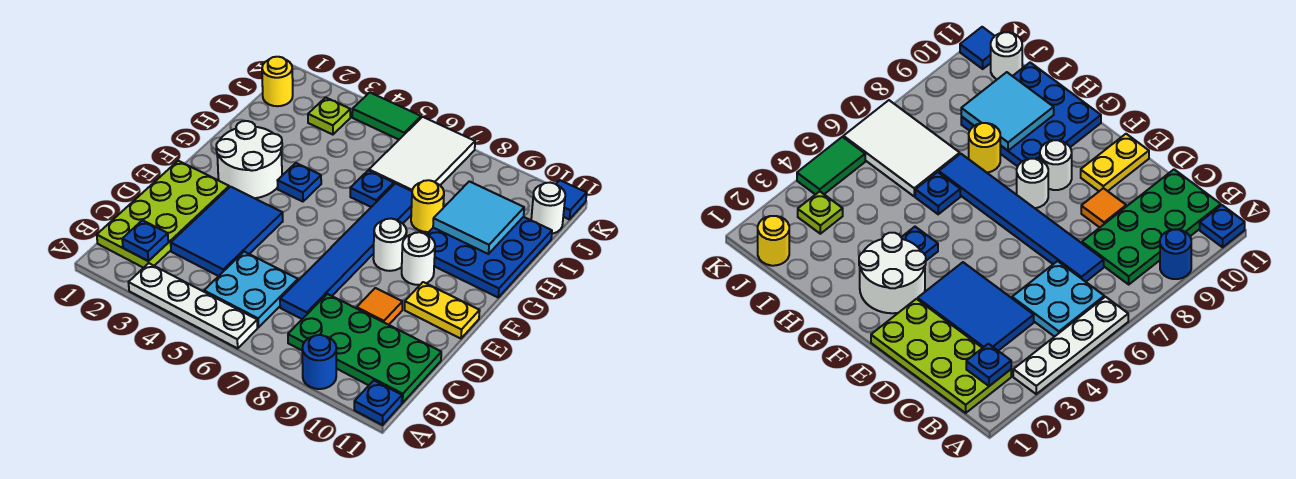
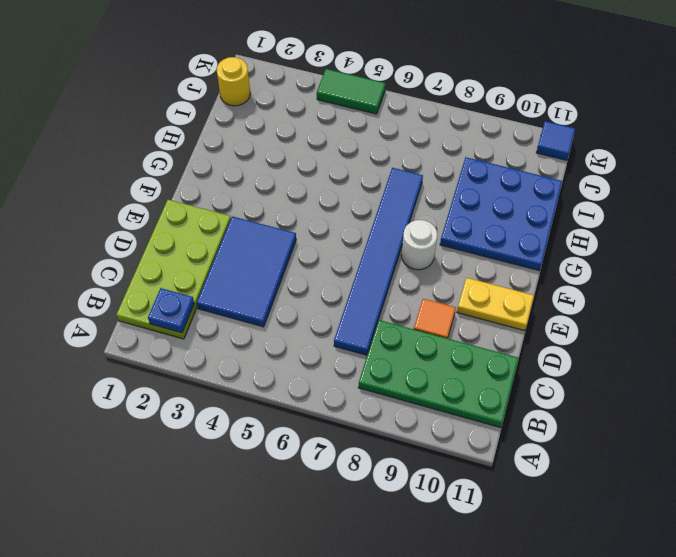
none -> white 1x4 plate [128,263,257,348]
none -> blue 1x1 round brick [302,335,336,389]
none -> blue 1x1 plate [354,381,402,425]

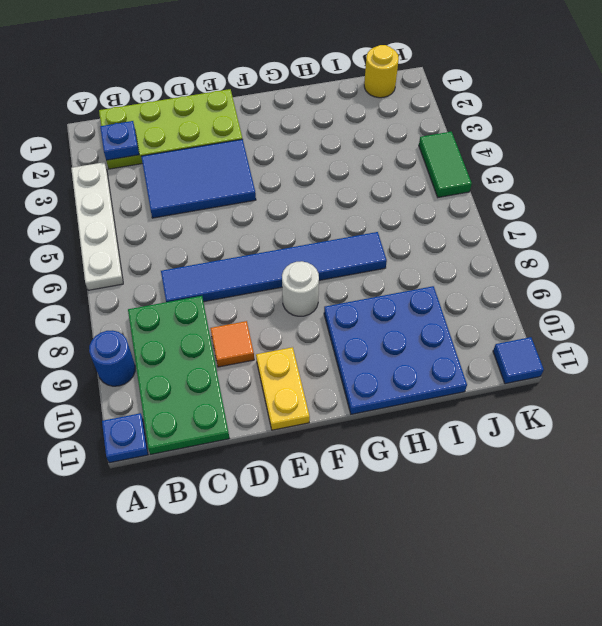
none -> cyan 2x2 plate [204,252,298,327]
none -> white 2x2 round brick [216,121,282,198]
none -> white 1x1 round brick [402,232,435,285]

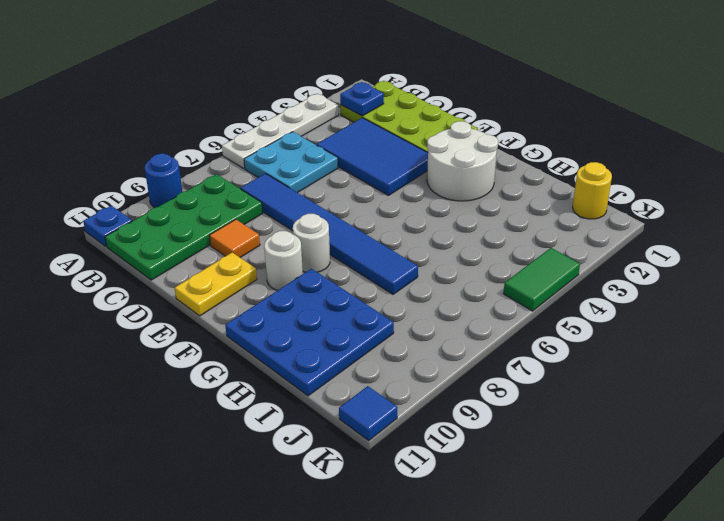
none -> blue 1x1 plate [277,163,321,202]
none -> blue 1x1 plate [350,170,394,207]
none -> yellow 1x1 round brick [411,180,444,232]

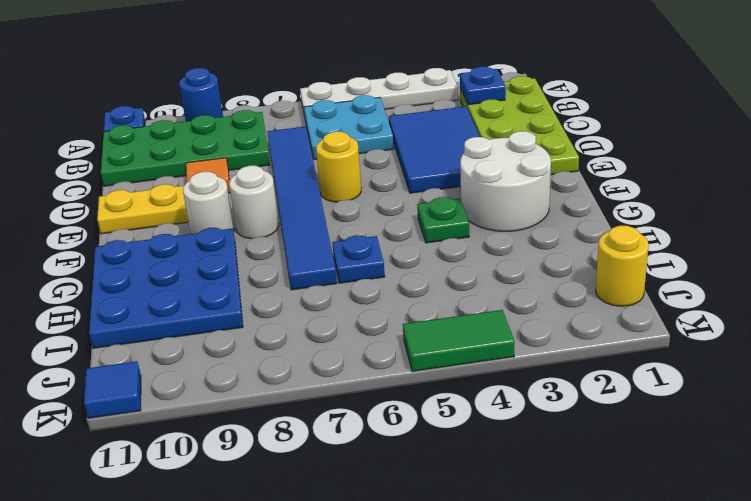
yellow 1x1 round brick [316,132,362,202] -> yellow 1x1 round brick moved to [411,180,444,232]
green 1x1 plate [417,197,469,243] -> blue 1x1 plate [277,163,321,202]
none -> white 2x3 tile [369,117,475,191]
none -> lime 1x1 plate [308,97,350,135]
none -> white 1x1 round brick [531,183,565,234]

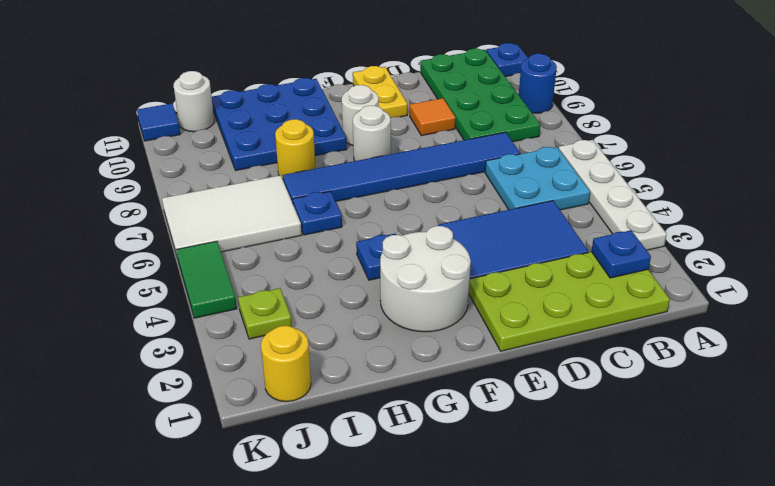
none -> cyan 2x2 tile [433,181,524,254]

